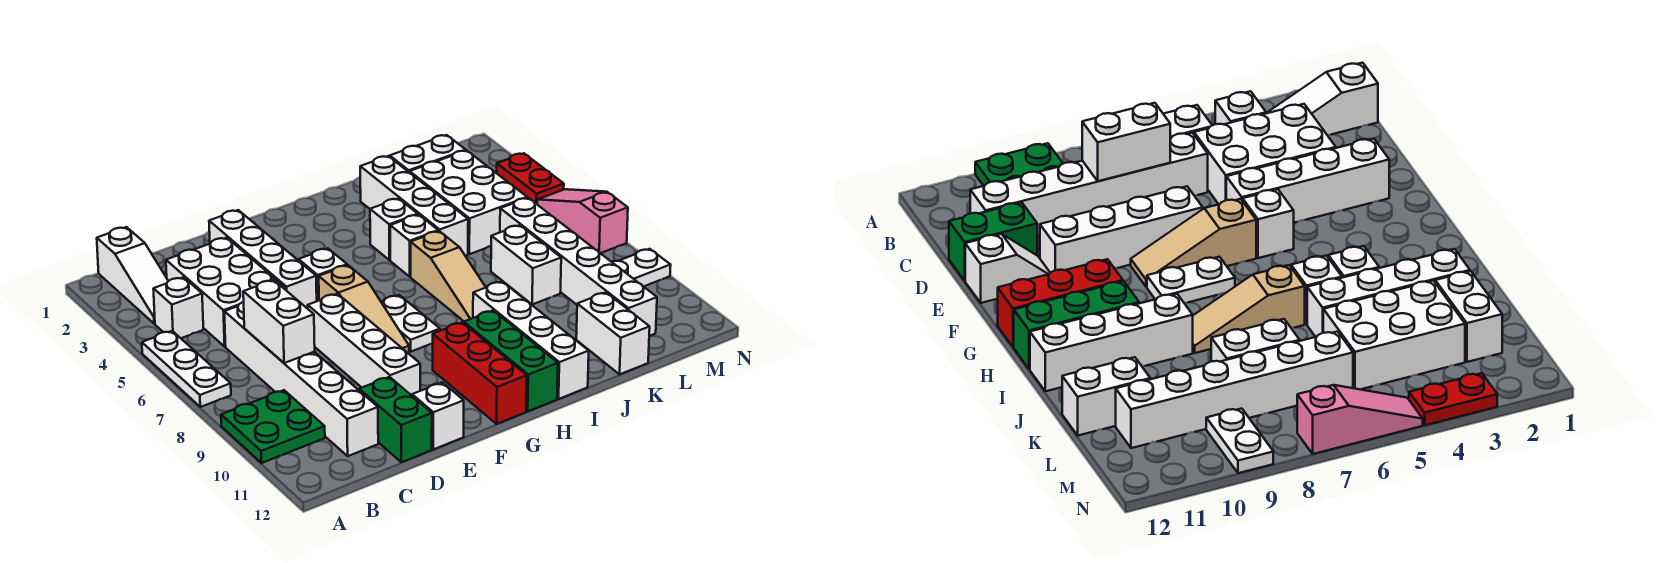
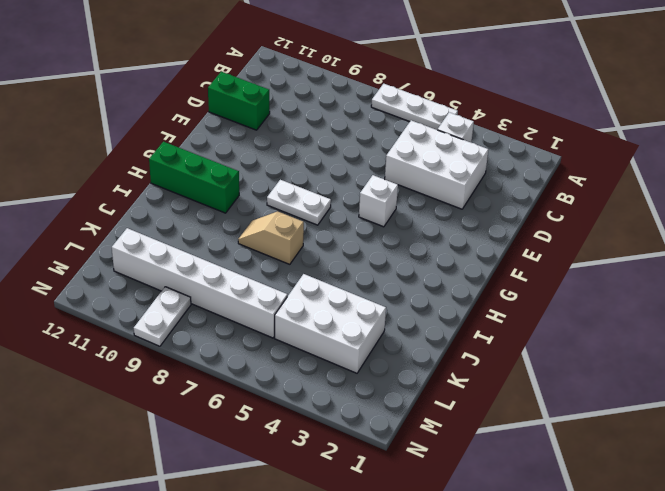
tan 1x2 slope [238,211,304,264] -> tan 1x3 slope [411,231,486,321]
none -> green 2x2 plate [221,390,325,463]
none -> white 1x3 slope [97,227,168,324]
none -> white 1x6 brick [224,302,378,456]

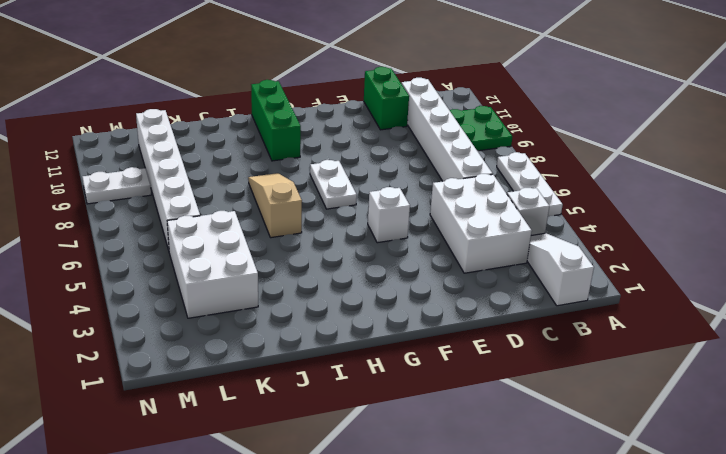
none -> white 1x4 brick [209,210,317,309]
none -> white 1x4 brick [308,294,420,395]
none -> white 1x2 slope [411,382,464,449]

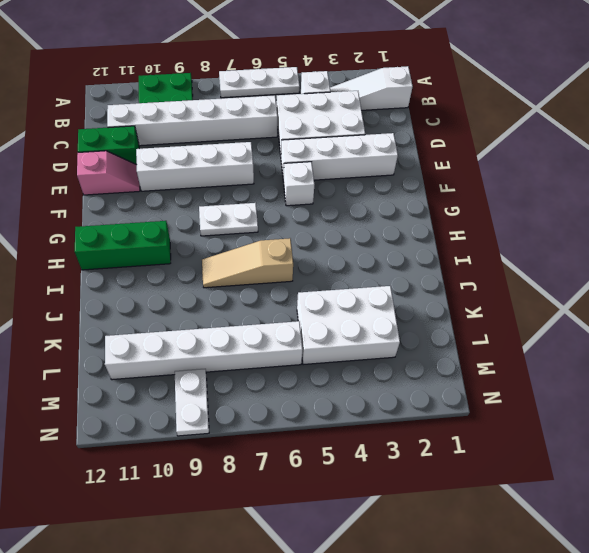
pink 1x2 slope [77,151,140,195] -> white 1x2 slope [411,382,464,449]
none -> tan 1x3 slope [319,265,409,353]
none -> red 1x3 brick [433,322,527,424]
none -> white 1x1 brick [370,199,418,260]

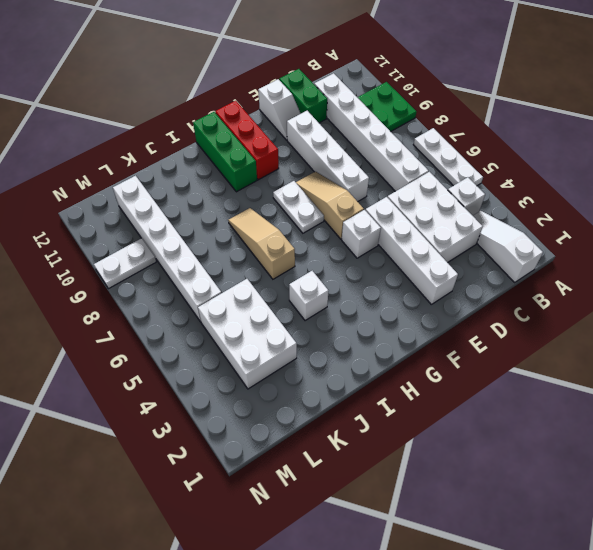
none -> white 1x1 brick [390,215,438,277]
none -> white 1x4 brick [473,282,589,399]
none -> white 1x4 brick [360,156,468,256]

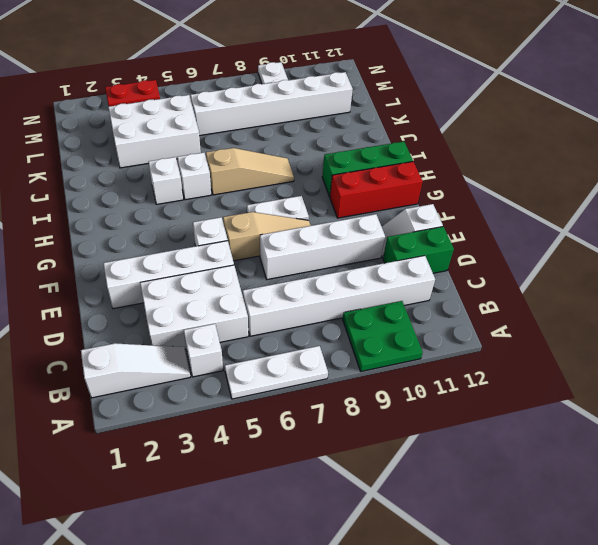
none -> white 1x4 brick [473,282,589,399]
none -> white 1x4 brick [360,156,468,256]
none -> white 1x2 brick [390,135,466,173]

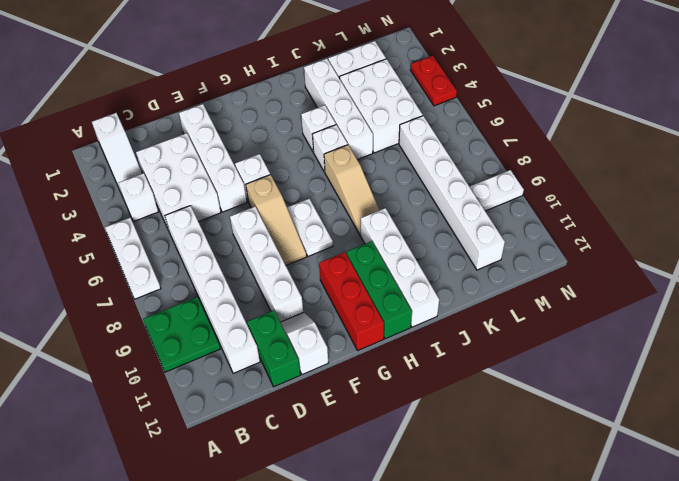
none -> white 1x2 brick [491,225,561,305]
none -> white 1x2 brick [576,293,650,374]
none -> pink 1x3 slope [537,189,628,253]

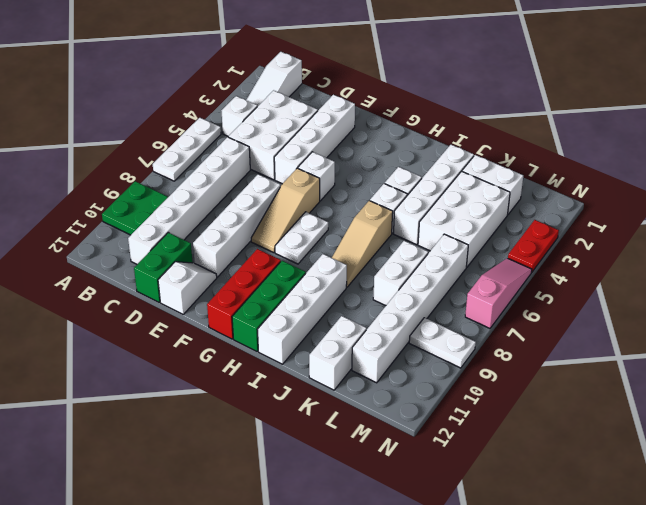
none -> white 1x2 brick [243,280,315,363]

